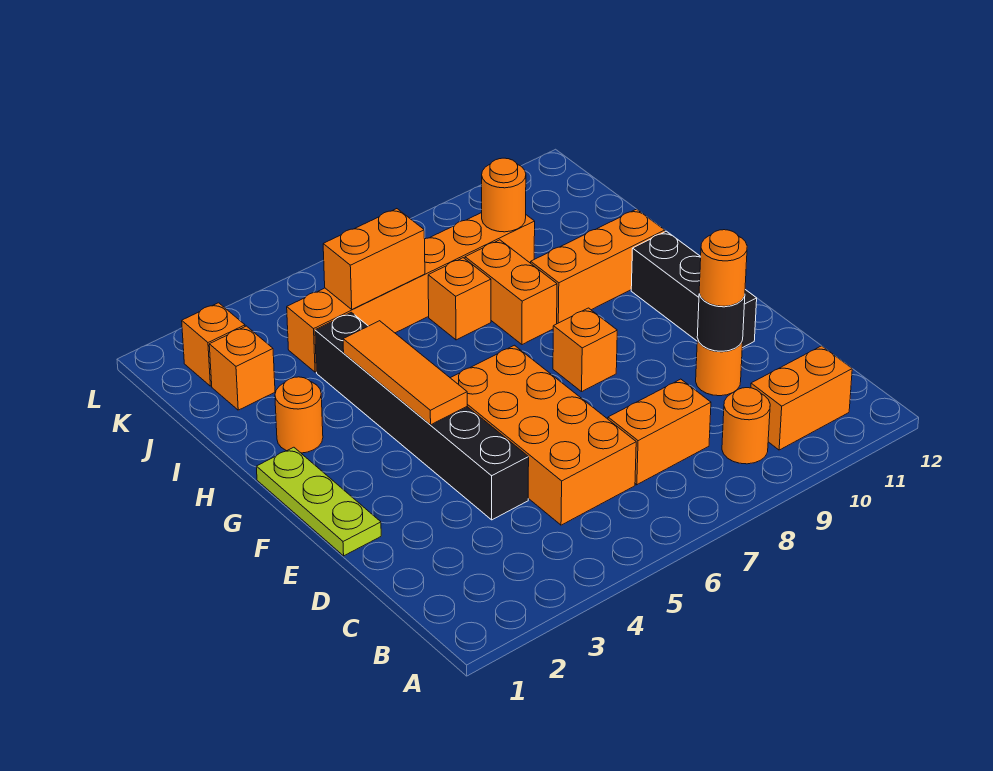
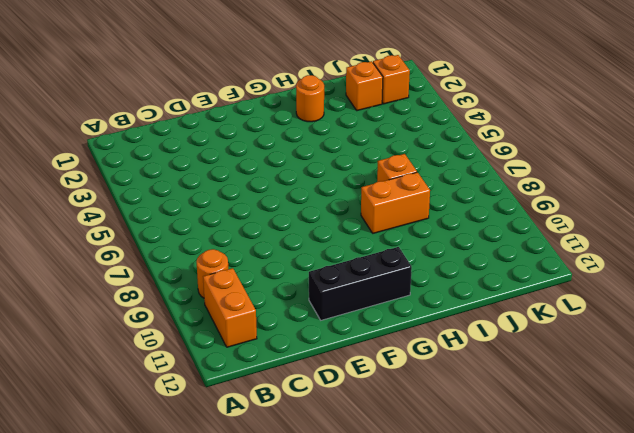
none -> orange 2x4 brick [451,345,636,525]
none -> orange 1x2 brick [608,379,711,485]
none -> black 1x6 brick [315,312,529,520]

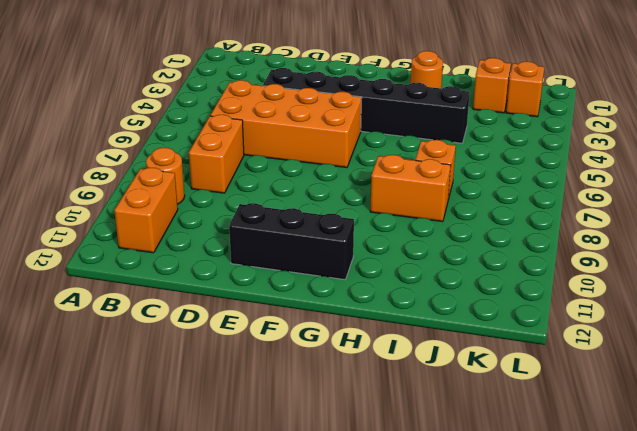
none -> orange 1x1 round brick [696,339,743,396]
none -> lime 1x3 plate [256,447,381,556]
none -> orange 1x1 brick [553,308,617,392]

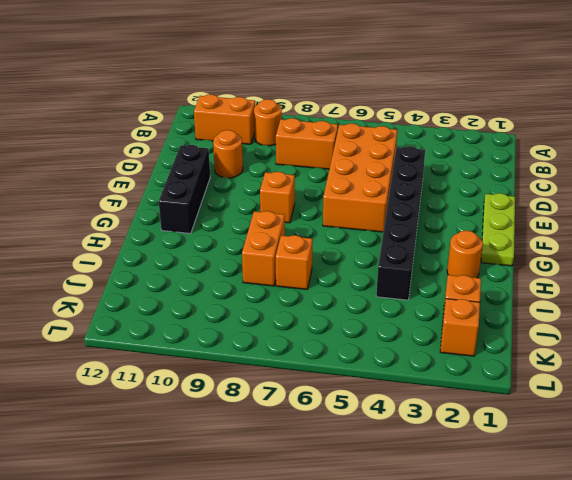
none -> orange 1x3 brick [531,209,665,324]
none -> orange 1x6 brick [287,213,535,372]
none -> black 1x1 round brick [697,294,745,351]

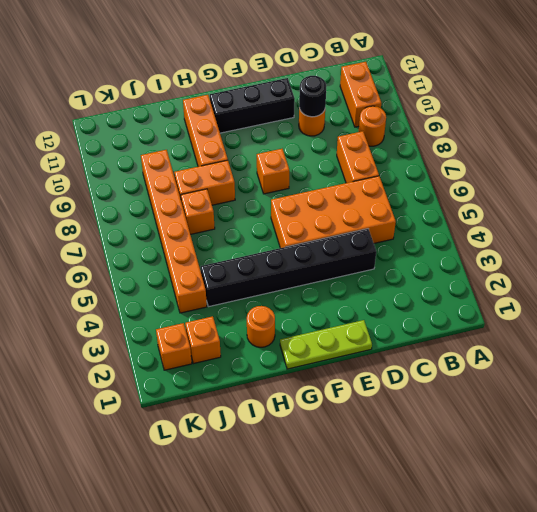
none -> orange 1x3 tile [343,321,467,425]
none -> orange 1x2 brick [323,209,425,310]
none -> orange 1x1 round brick [482,158,526,232]

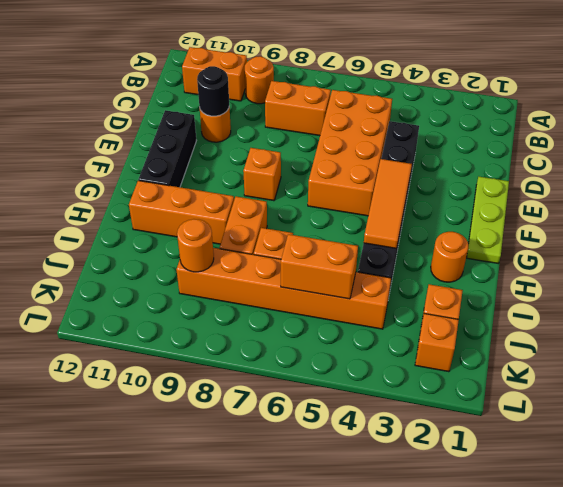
none -> orange 1x1 round brick [699,230,747,306]

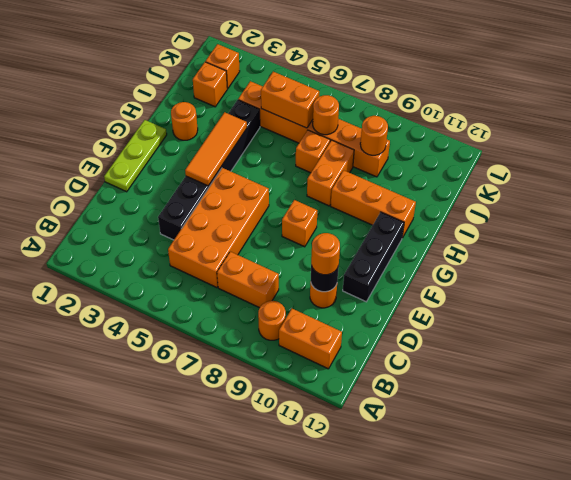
orange 1x1 round brick [313,95,339,135] -> none

